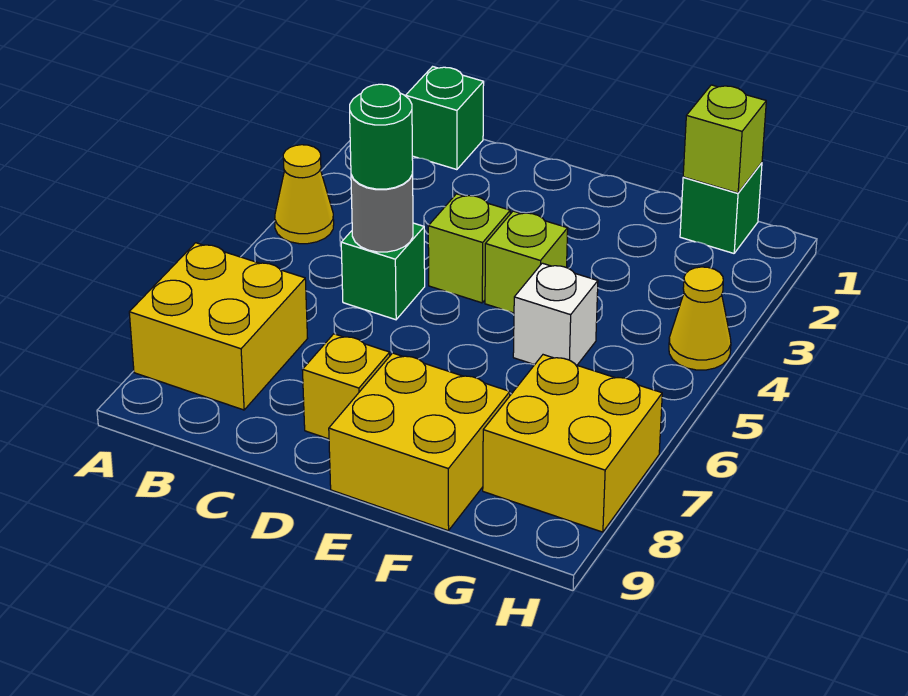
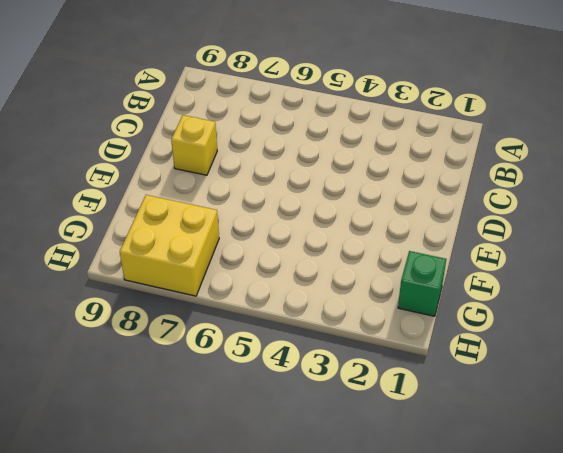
none -> yellow 1x1 cone [275,145,334,244]
none -> yellow 2x2 brick [129,243,308,410]
none -> green 1x1 brick [406,67,484,170]

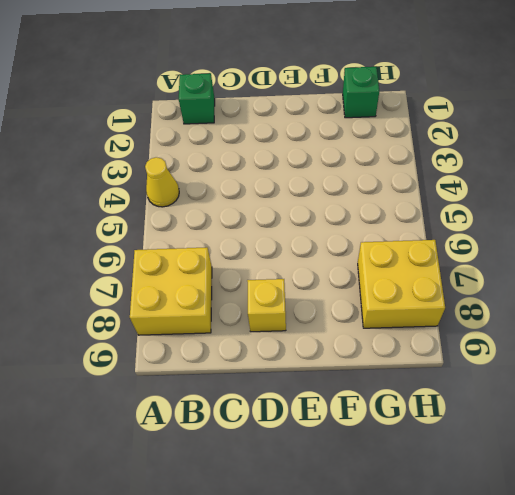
none -> green 1x1 brick [341,223,425,320]
none -> lime 1x1 brick [428,194,510,303]
none -> lime 1x1 brick [485,211,568,313]

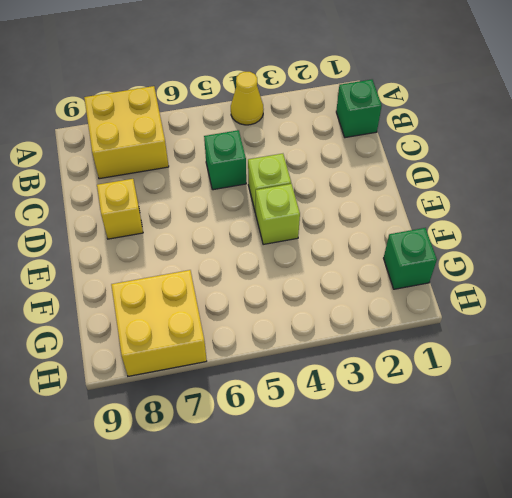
none -> yellow 2x2 brick [329,353,510,531]
none -> white 1x1 brick [513,263,598,365]
none -> yellow 1x1 cone [669,267,731,370]

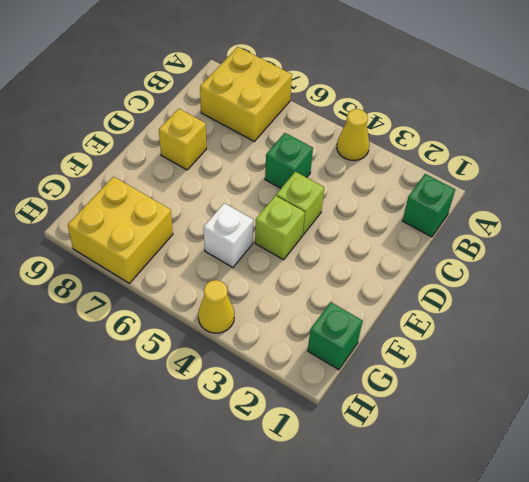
none -> yellow 2x2 brick [329,353,510,531]
none -> grey 1x1 round brick [351,172,413,252]
none -> lime 1x1 brick [683,85,766,193]

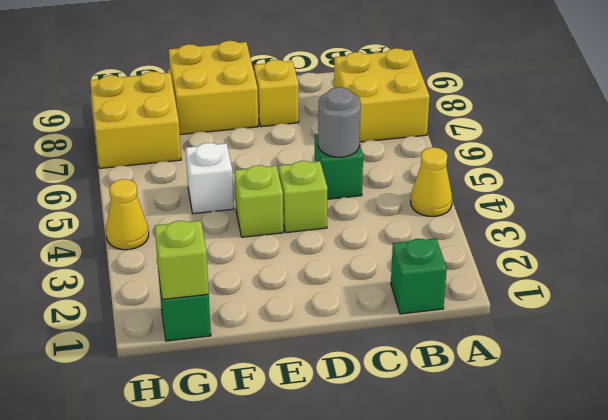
none -> green 1x1 round brick [350,84,413,189]

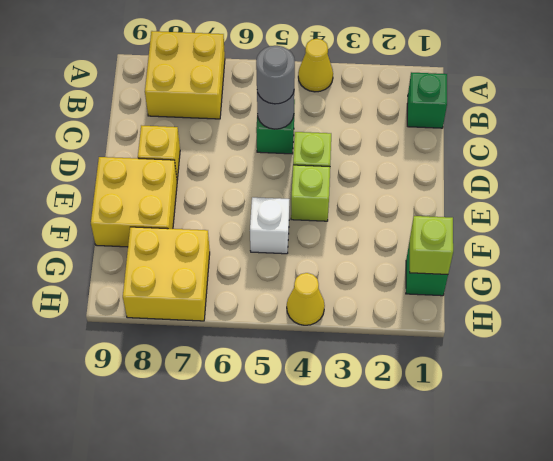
grey 1x1 round brick [256,46,295,104] -> green 1x1 round brick [350,84,413,189]

